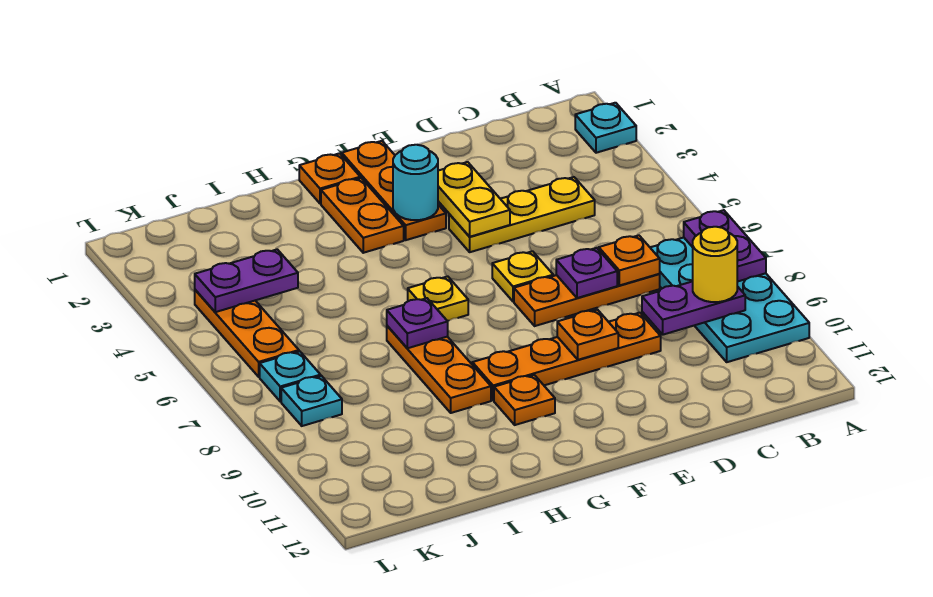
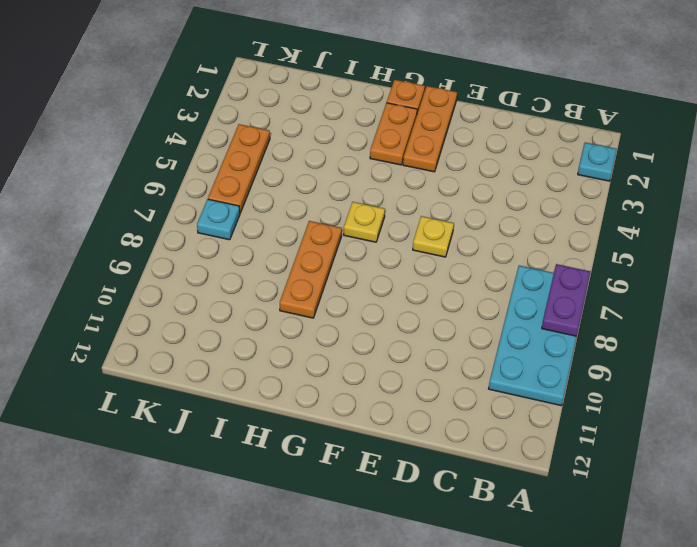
none -> yellow 1x3 plate [449,177,595,252]
none -> orange 1x3 plate [514,274,660,326]
none -> orange 1x4 plate [472,313,661,400]

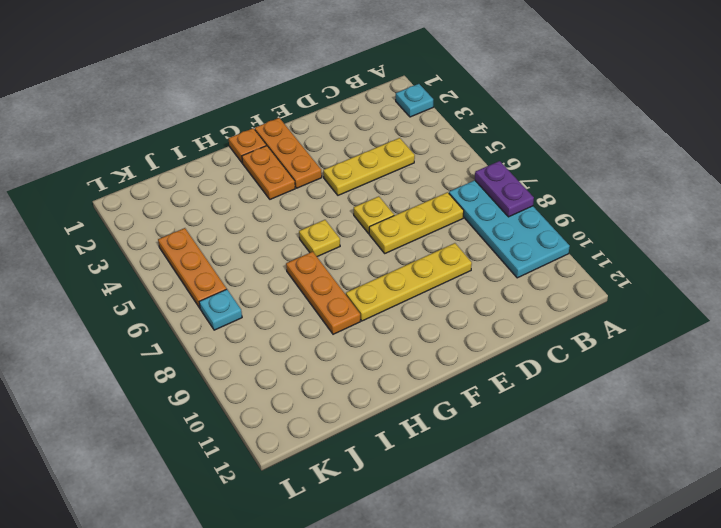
yellow 1x3 plate [369,192,464,253] -> orange 1x3 plate [514,274,660,326]
yellow 1x4 plate [346,243,472,321] -> orange 1x4 plate [472,313,661,400]
none -> orange 1x1 plate [494,375,555,425]
none -> cyan 1x1 plate [281,376,342,426]
none -> purple 1x2 plate [642,281,745,335]

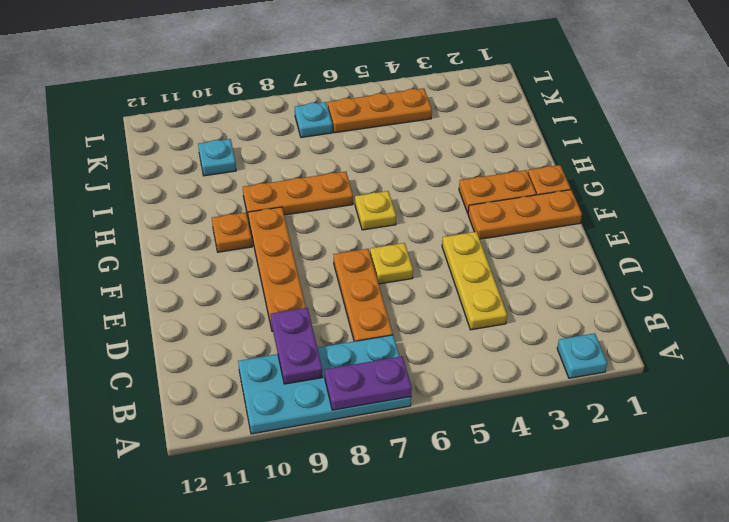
cyan 1x1 plate [198,139,236,176] -> cyan 1x1 plate moved to [281,376,342,426]
none -> orange 1x1 plate [599,235,660,285]
none -> purple 1x1 plate [556,248,617,298]
none -> yellow 1x2 plate [438,162,510,237]

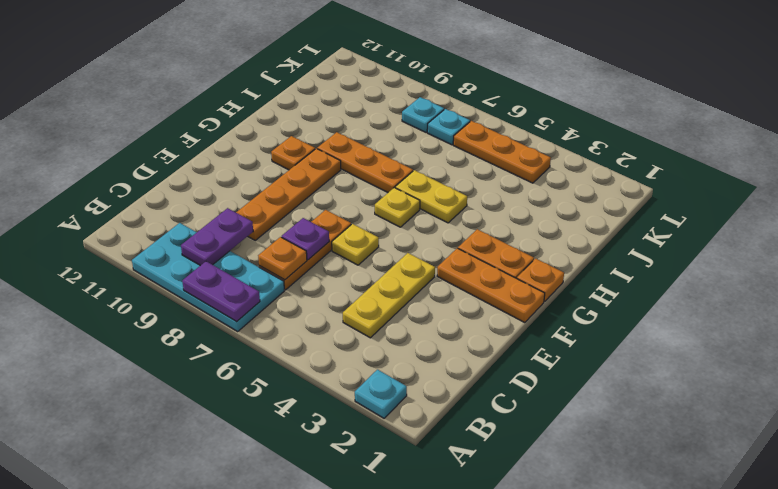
yellow 1x2 plate [395,170,467,223] -> yellow 1x2 plate moved to [438,162,510,237]
none -> orange 1x1 plate [557,310,618,360]
none -> cyan 1x1 round brick [393,145,438,220]
none -> purple 1x1 plate [387,298,448,348]

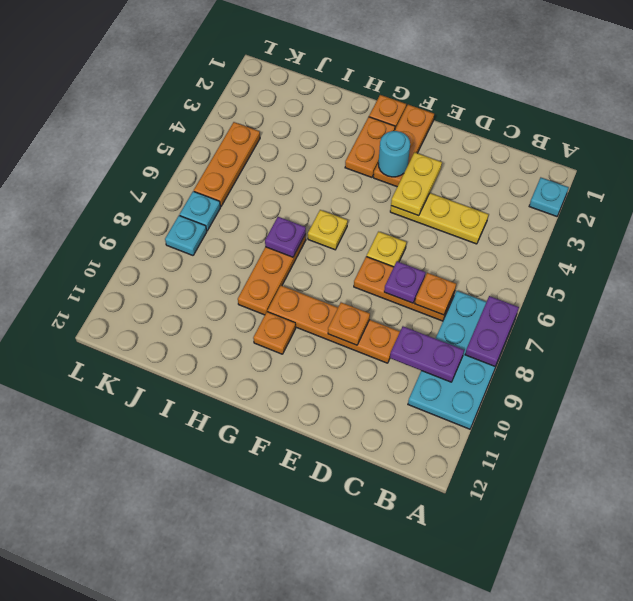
none -> purple 1x2 plate [195,249,298,312]
none -> yellow 1x1 round brick [693,227,737,302]

